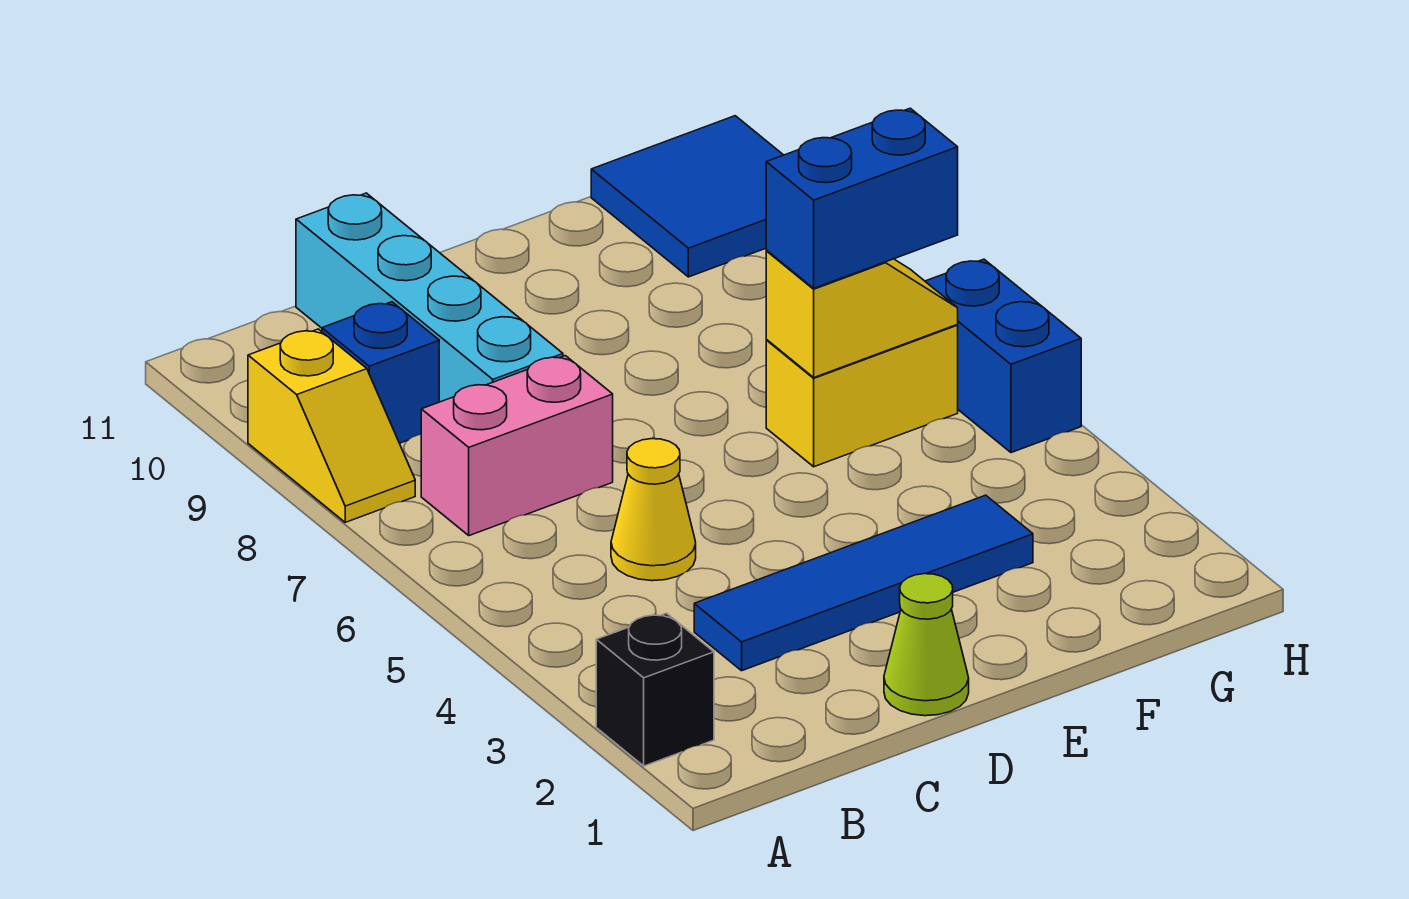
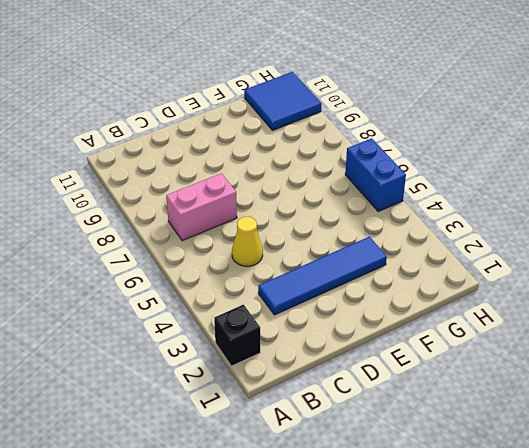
none -> yellow 1x2 slope [248,329,415,522]
none -> blue 1x1 brick [322,302,439,443]
none -> cyan 1x4 brick [296,193,563,402]

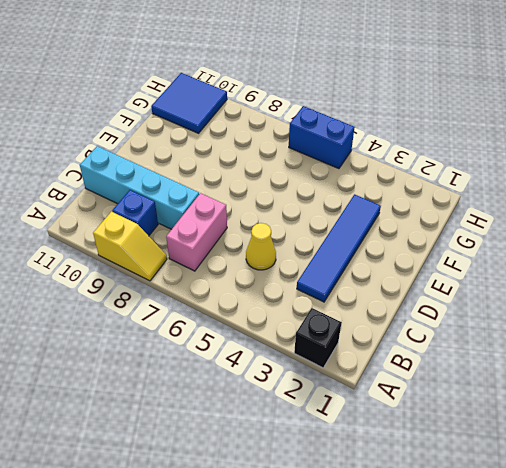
none -> lime 1x1 cone [884,574,969,716]
none -> yellow 1x2 brick [766,325,958,467]
none -> yellow 1x2 slope [766,251,958,377]

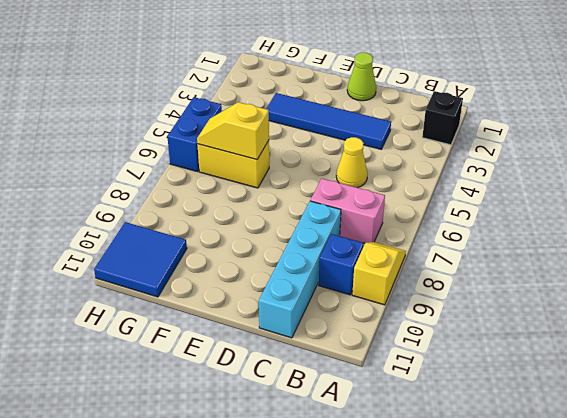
none -> blue 1x2 brick [766,108,958,288]

